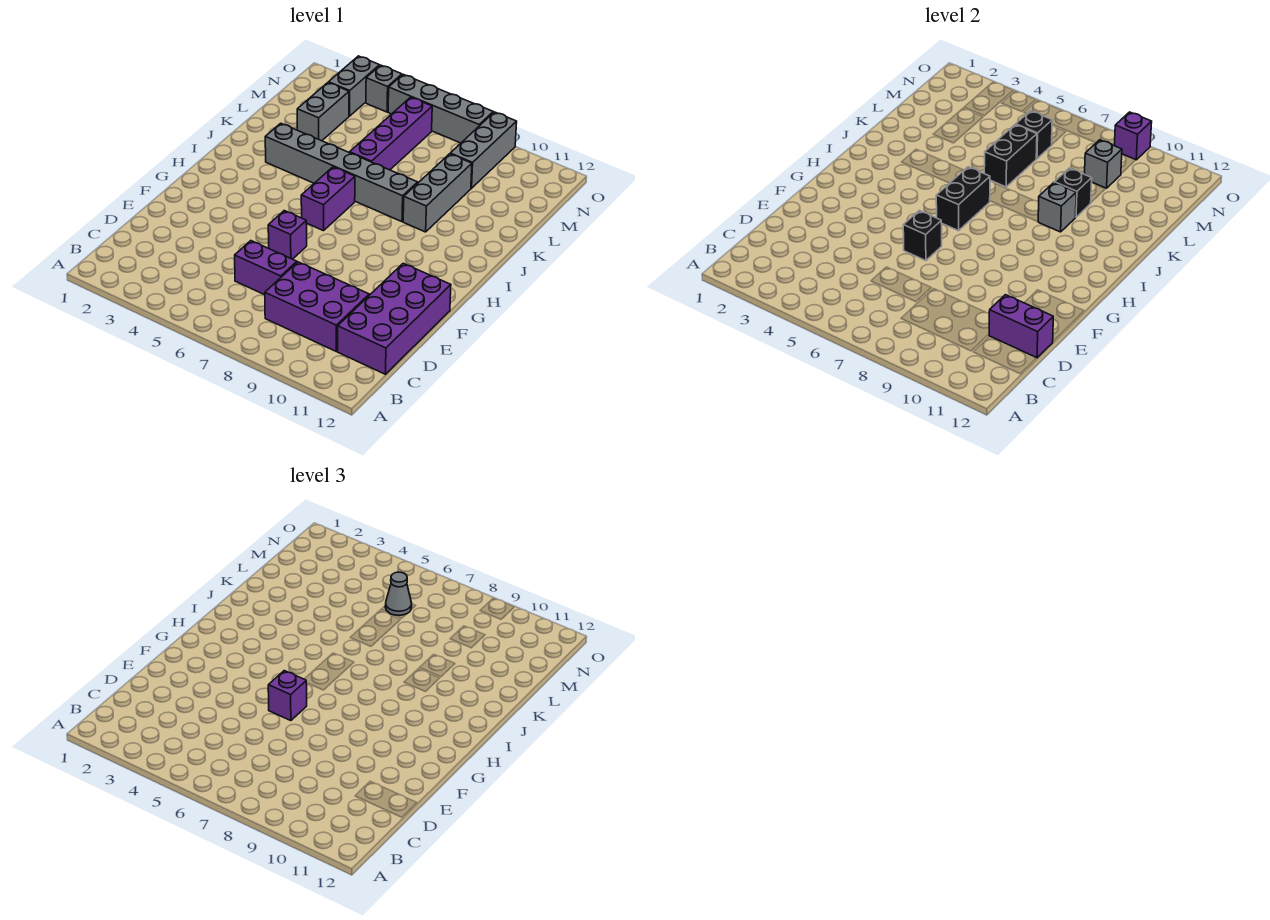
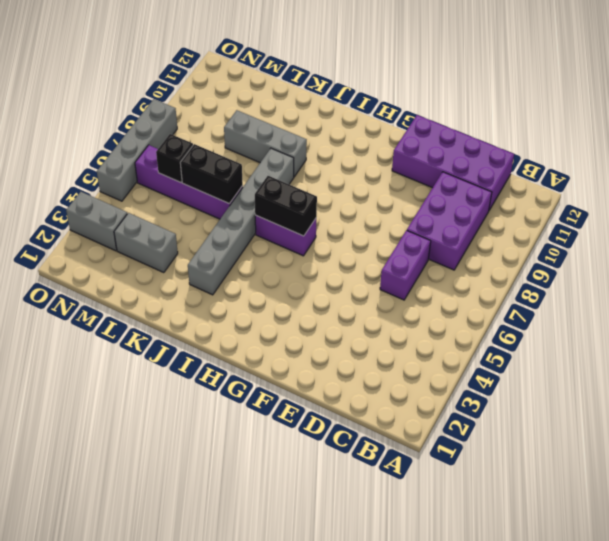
none -> purple 1x1 brick [268,211,307,259]
none -> grey 1x3 brick [450,112,517,188]
none -> grey 1x1 brick [366,65,402,112]

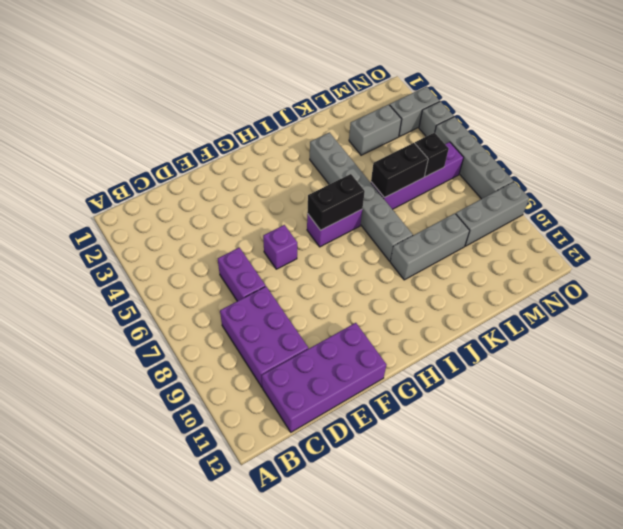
none -> purple 1x2 brick [989,295,1053,358]
none -> black 1x1 brick [903,211,942,261]
none -> grey 1x1 brick [1038,183,1076,232]

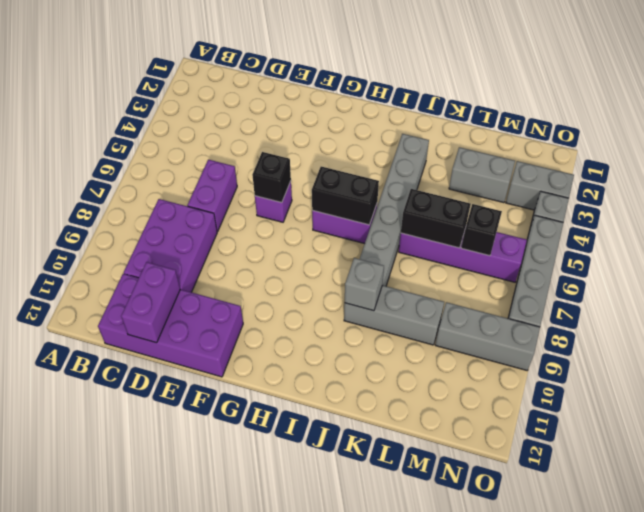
none -> black 1x1 brick [1054,168,1092,217]
none -> grey 1x1 brick [1085,140,1122,188]
none -> purple 1x1 brick [1114,112,1152,160]

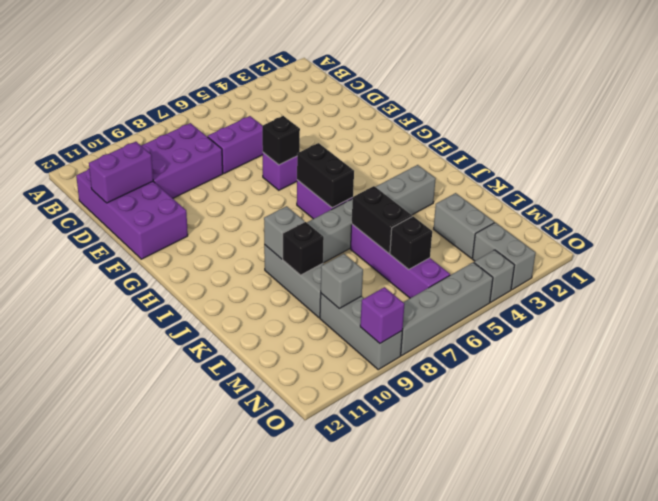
none -> purple 1x1 brick [268,671,307,721]
none -> grey 1x1 cone [385,572,412,615]

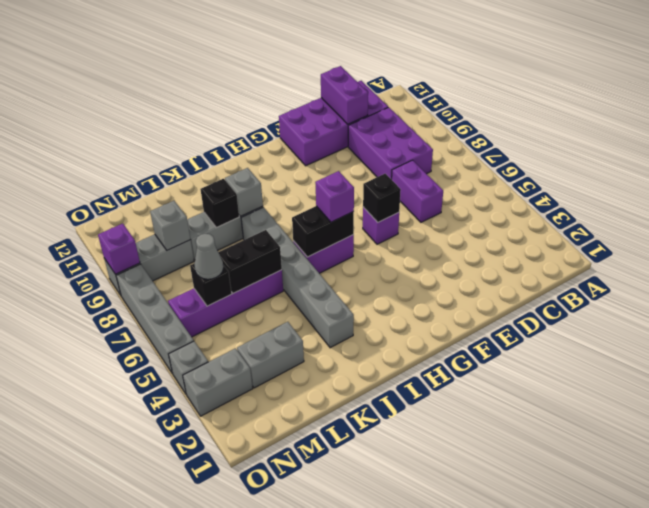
purple 1x1 brick [315,171,354,222] -> purple 1x1 brick moved to [268,671,307,721]

